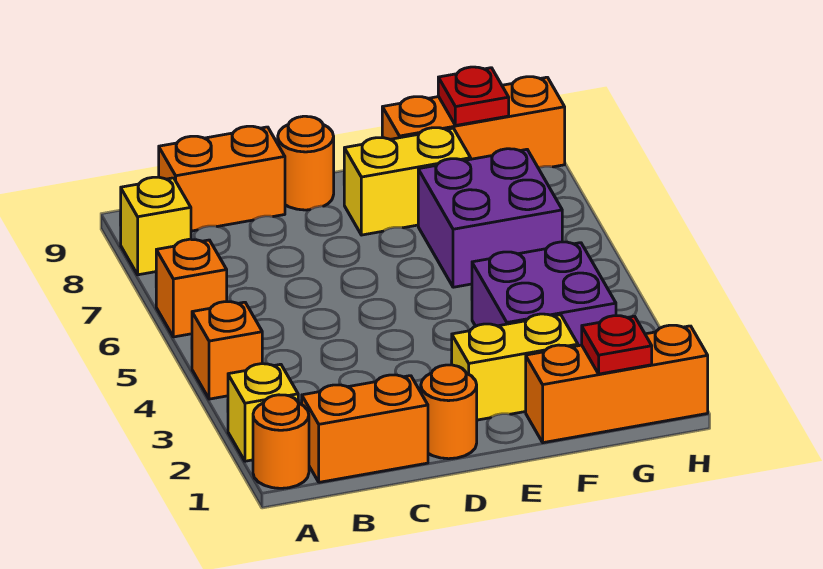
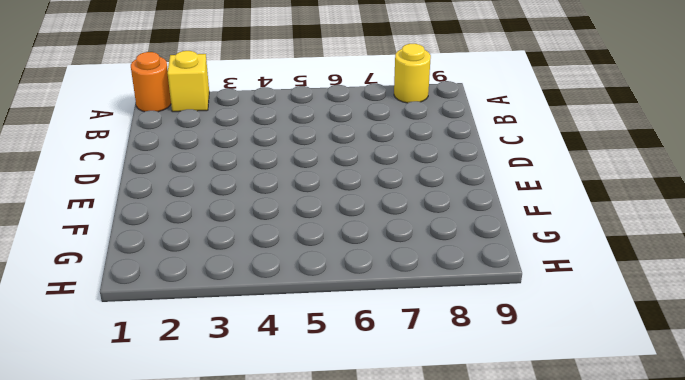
yellow 1x1 round brick [394,44,431,103] -> yellow 1x1 brick [120,177,191,275]
none -> orange 1x1 brick [192,302,262,399]
none -> orange 1x1 brick [156,239,227,337]
none -> orange 1x2 brick [302,375,428,482]

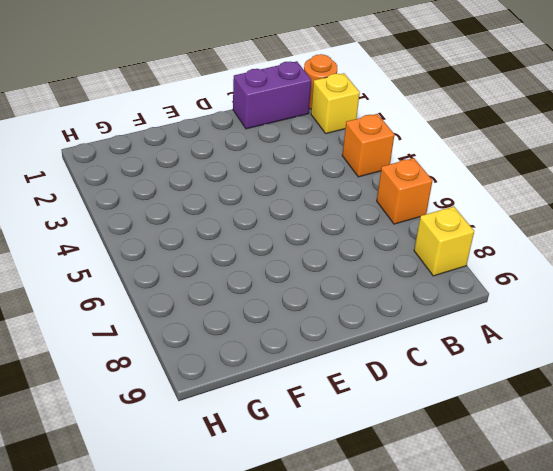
purple 1x2 brick [233,61,311,129] -> orange 1x2 brick [302,375,428,482]
none -> orange 1x2 brick [159,126,285,231]
none -> orange 1x1 round brick [421,365,477,459]
none -> orange 1x1 round brick [278,116,334,210]

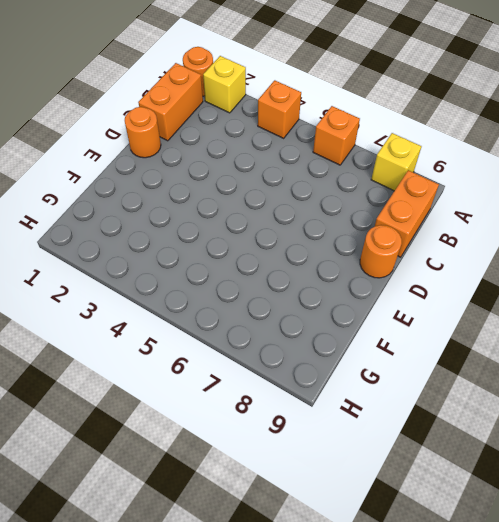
none -> yellow 1x2 brick [451,314,578,420]
none -> yellow 1x2 brick [344,128,471,235]
none -> orange 1x3 brick [526,325,708,443]

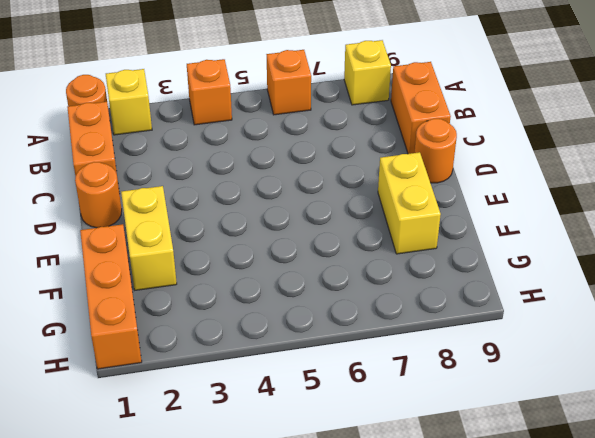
none -> purple 2x2 brick [472,242,616,346]
none -> purple 2x2 brick [418,149,562,287]
none -> orange 1x3 brick [382,77,565,168]

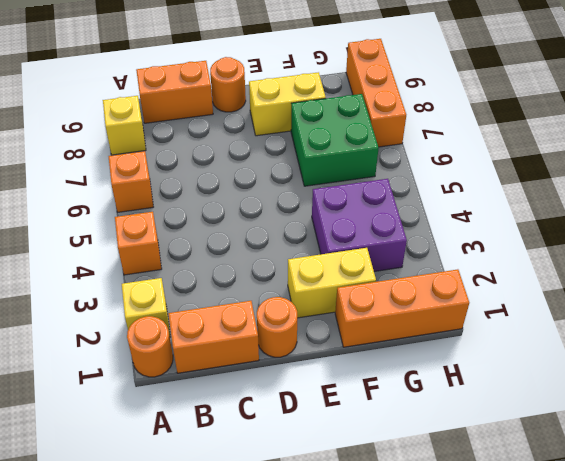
green 2x2 brick [291,94,379,186] -> purple 2x2 brick [418,149,562,287]
orange 1x3 brick [346,39,406,147] -> orange 1x3 brick turned to [382,77,565,168]
none -> red 1x1 plate [582,316,652,374]
none -> red 1x1 plate [438,67,509,125]

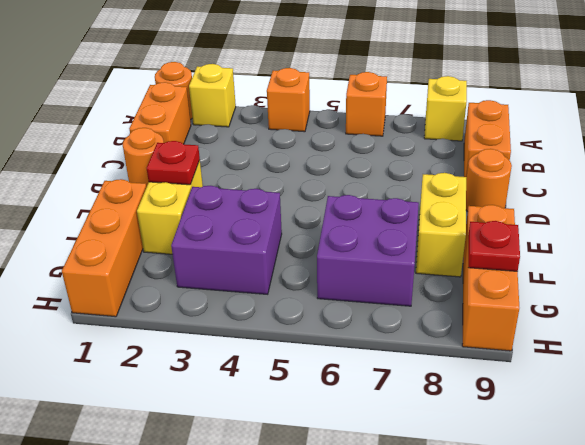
red 1x1 plate [147,141,200,185] -> red 1x1 plate moved to [582,316,652,374]

